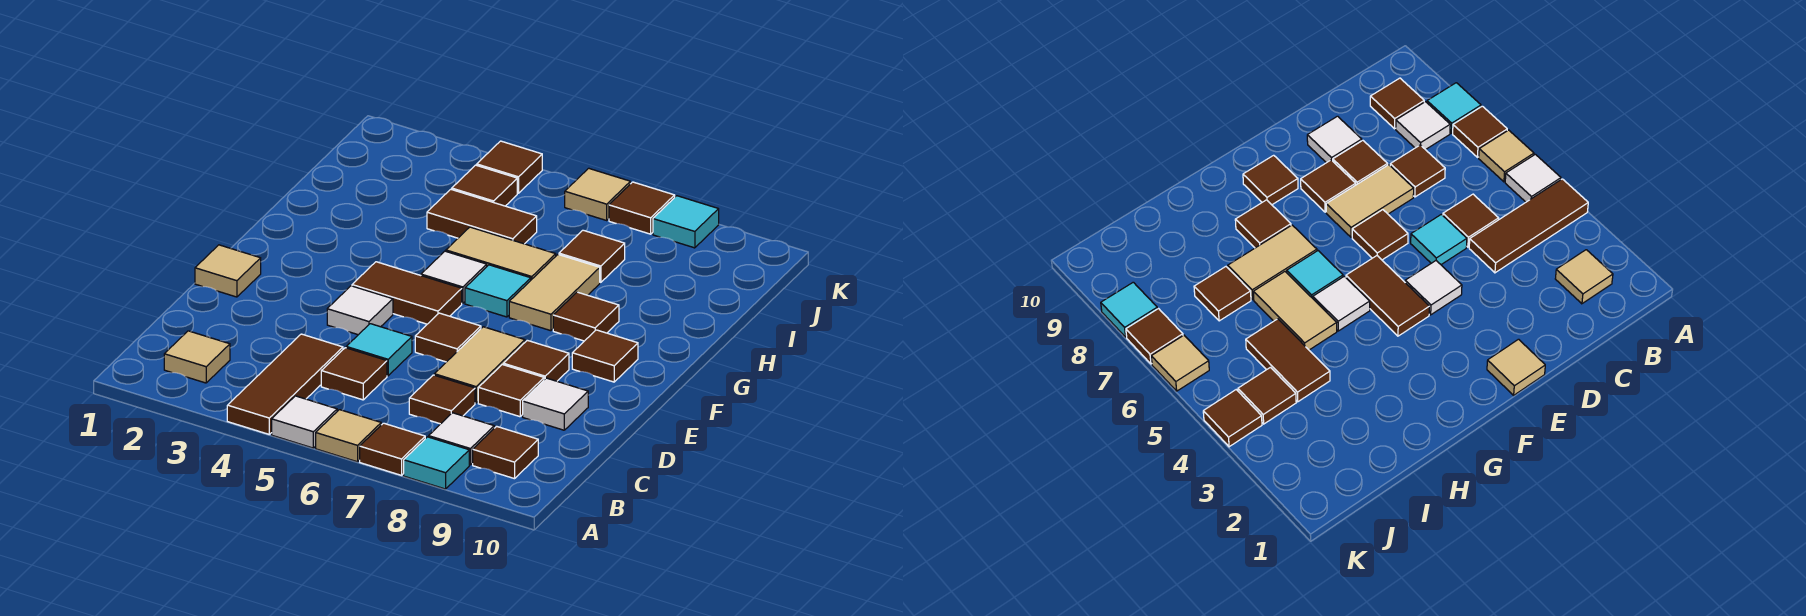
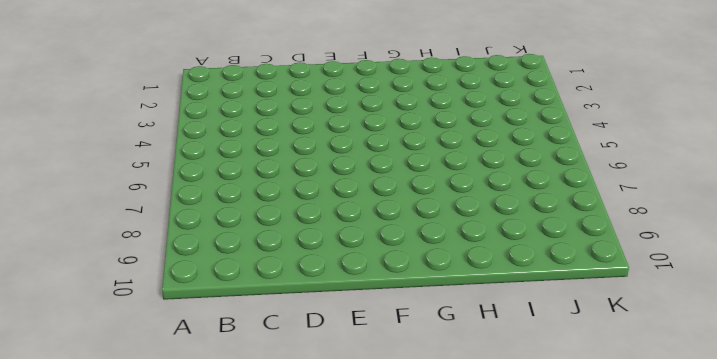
none -> brown 1x3 tile [227,334,343,434]
none -> white 1x1 tile [272,396,337,448]
none -> tan 1x1 tile [316,410,381,462]
none -> brown 1x1 tile [360,423,425,475]

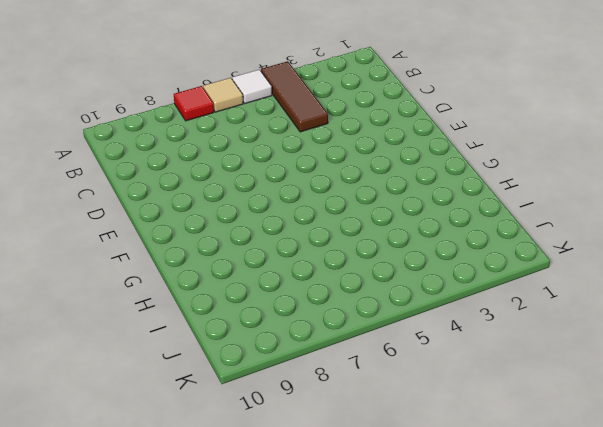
red 1x1 tile [174,86,214,121] -> brown 1x1 tile [360,423,425,475]
none -> cyan 1x1 tile [404,437,469,489]
none -> tan 1x1 tile [164,331,230,383]
none -> white 1x1 tile [429,413,494,465]
none -> brown 1x1 tile [473,426,538,479]

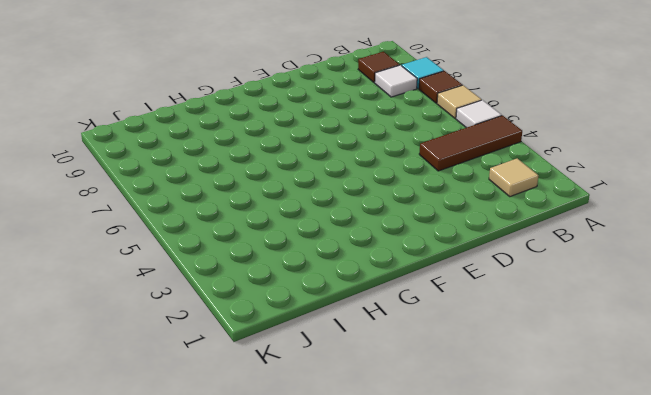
none -> brown 1x1 tile [321,348,387,400]
none -> brown 1x1 tile [409,375,475,424]
none -> cyan 1x1 tile [346,324,412,376]
none -> tan 1x2 tile [434,327,525,403]

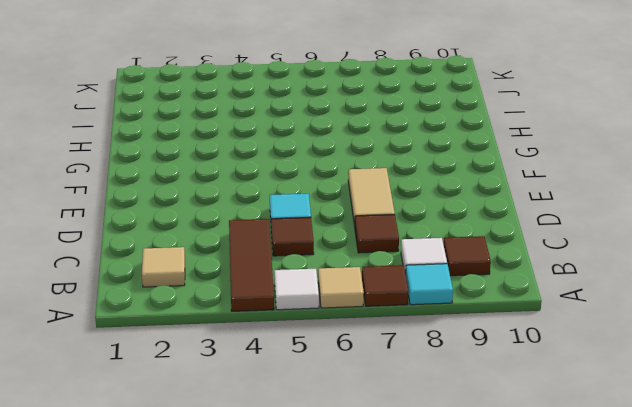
none -> brown 1x1 tile [478,365,544,417]
none -> white 1x1 tile [523,378,588,430]
none -> tan 1x1 tile [195,245,261,297]
none -> white 1x1 tile [327,286,393,335]

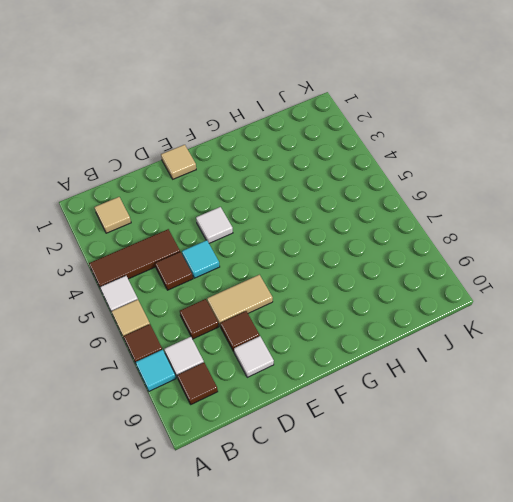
none -> brown 1x1 tile [415,313,481,362]
none -> brown 1x1 tile [503,340,569,381]
none -> brown 1x2 tile [352,262,462,324]
none -> brown 1x1 tile [572,330,638,382]

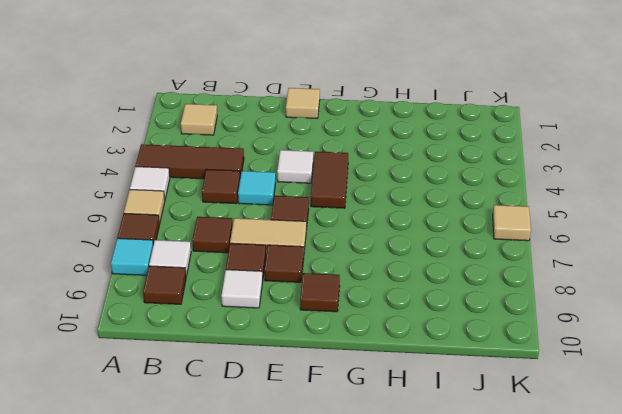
none -> white 1x1 tile [421,251,487,303]
none -> cyan 1x1 tile [465,265,531,317]
none -> tan 1x2 tile [509,255,600,331]
none -> brown 1x1 tile [553,292,619,341]

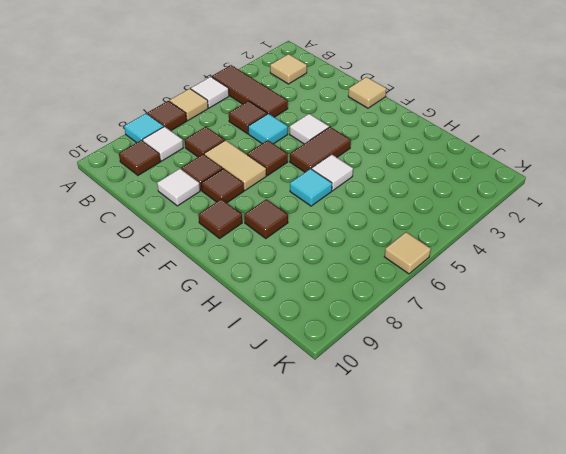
none -> tan 1x2 tile [509,255,600,331]
none -> tan 1x2 tile [446,227,556,280]
none -> brown 1x2 tile [427,189,537,244]
none -> brown 1x1 tile [559,230,625,282]

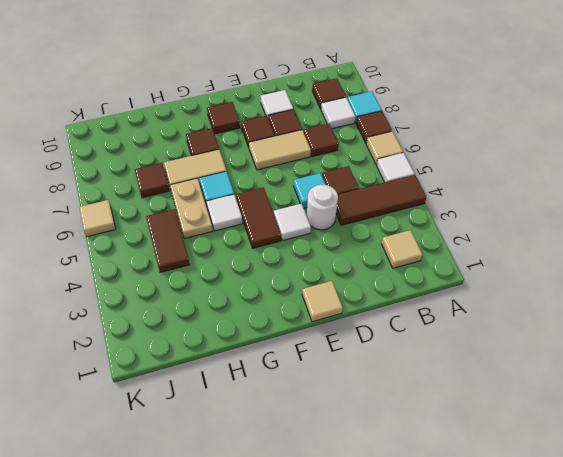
white 1x1 round brick [307,185,338,230] -> none
tan 1x2 plate [170,178,213,239] -> tan 1x2 tile [446,227,556,280]
none -> brown 1x1 tile [415,313,481,362]
none -> brown 1x1 tile [452,165,517,206]
none -> brown 1x1 tile [477,141,542,193]
none -> brown 1x1 tile [609,182,675,234]

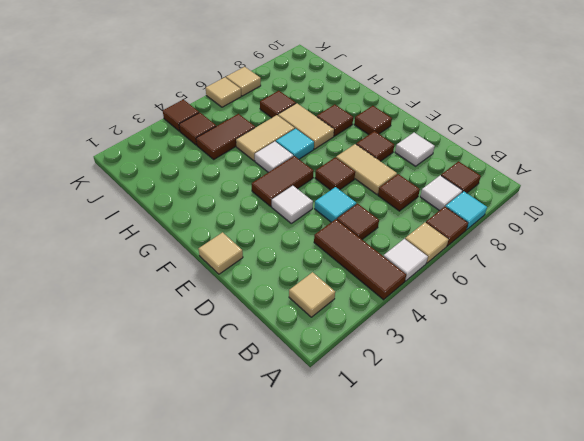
tan 1x1 tile [226,67,261,96] -> brown 1x1 tile [609,182,675,234]
none -> brown 1x1 tile [478,365,544,417]
none -> cyan 1x1 tile [653,196,719,248]

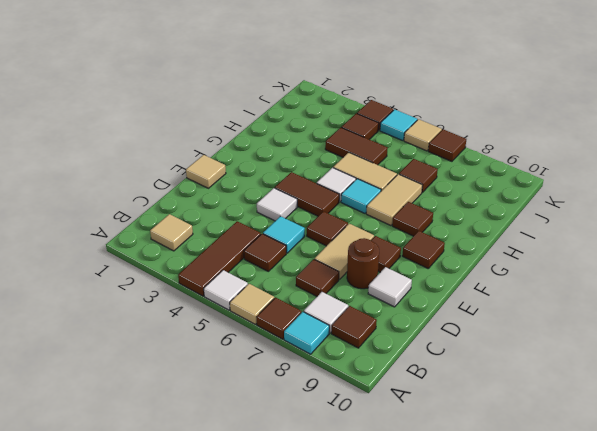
brown 1x1 round brick [347,238,379,289] -> brown 1x1 tile [478,365,544,417]
cyan 1x1 tile [380,109,417,141] -> cyan 1x1 tile moved to [653,196,719,248]

